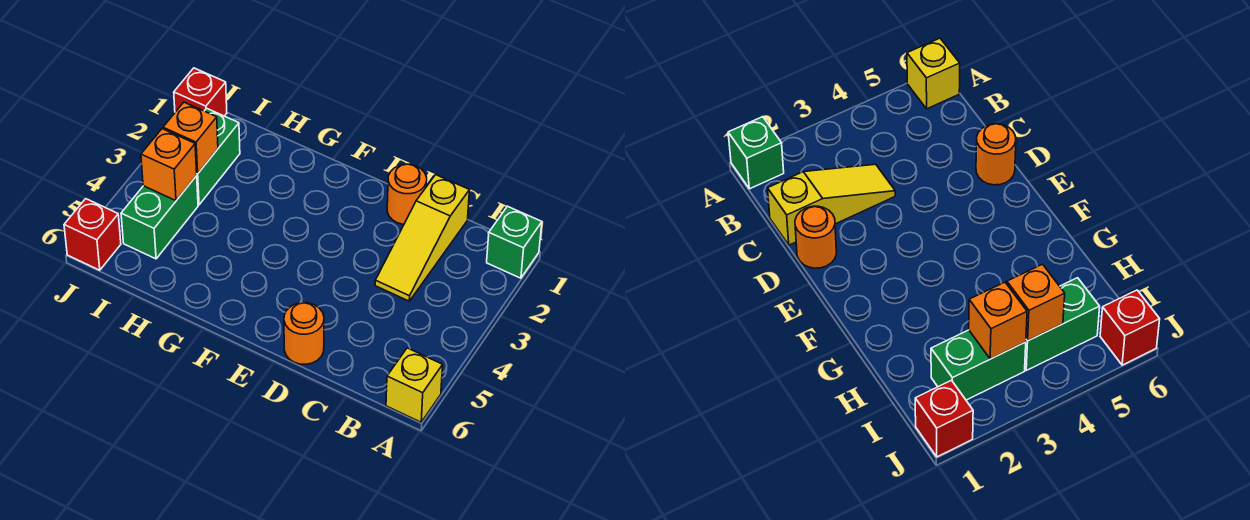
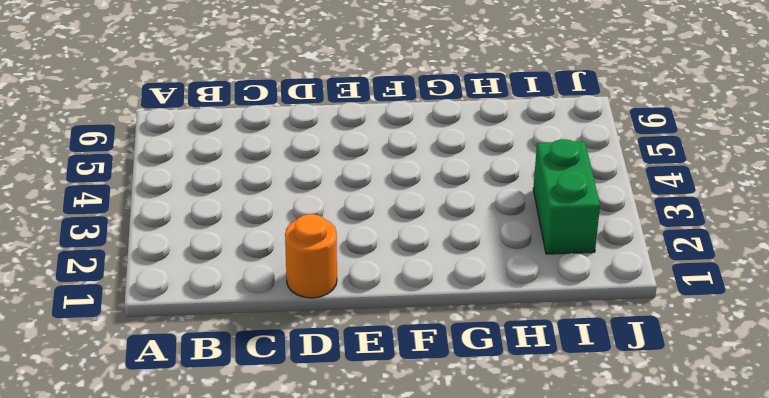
none -> green 1x1 brick [487,206,542,278]
none -> yellow 1x1 brick [386,348,443,422]

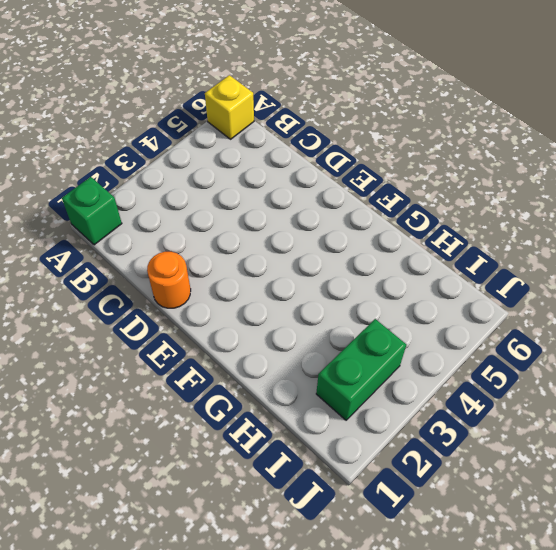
none -> yellow 1x3 slope [375,175,469,301]
none -> orange 1x1 round brick [284,303,324,364]

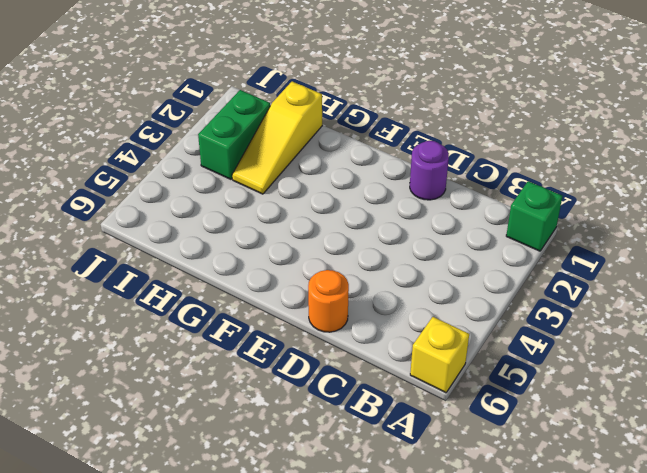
purple 1x1 round brick [410,141,449,200] -> orange 1x1 round brick [387,164,427,224]
yellow 1x3 slope [232,82,322,194] -> yellow 1x3 slope moved to [375,175,469,301]
none -> green 1x2 brick [121,176,198,259]
none -> red 1x1 brick [174,68,227,116]

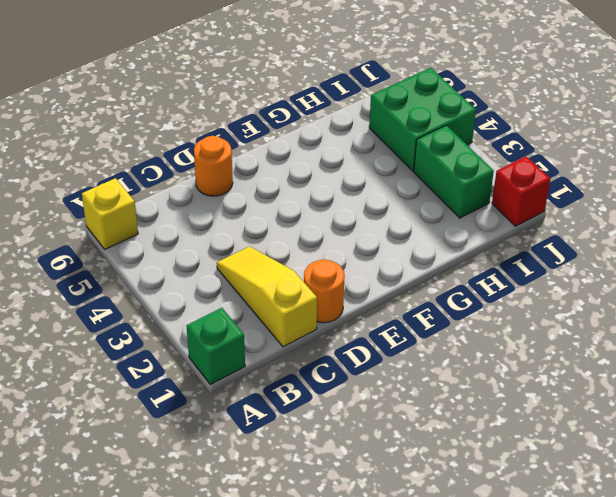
green 2x2 brick [369,68,476,171] -> green 1x2 brick [121,176,198,259]
none -> red 1x1 brick [64,199,121,270]
none -> orange 1x1 brick [163,102,218,174]

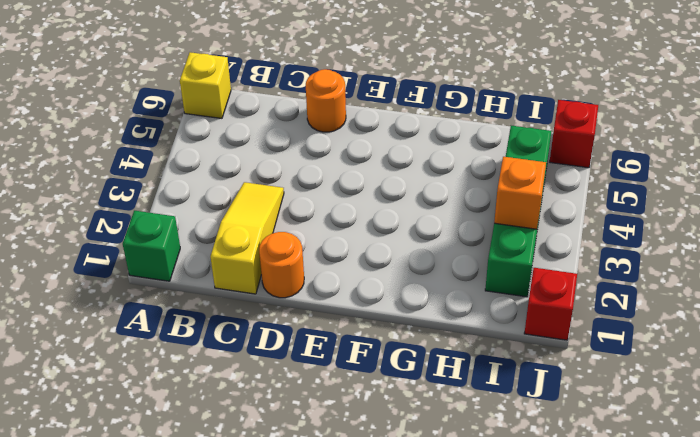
none -> orange 1x1 brick [141,129,197,201]

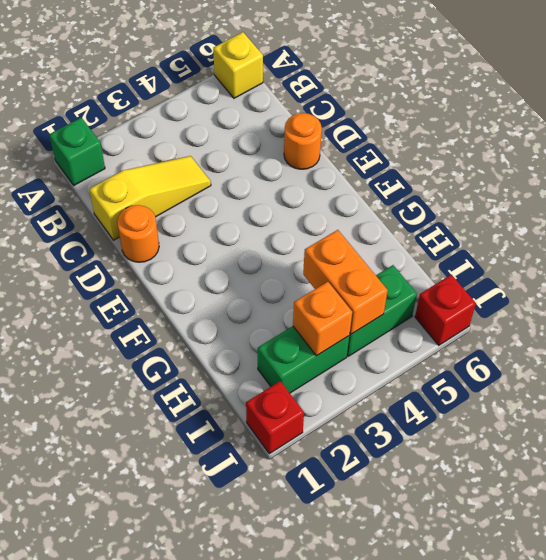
orange 1x2 brick [303,230,388,334] -> orange 1x1 brick [141,129,197,201]

